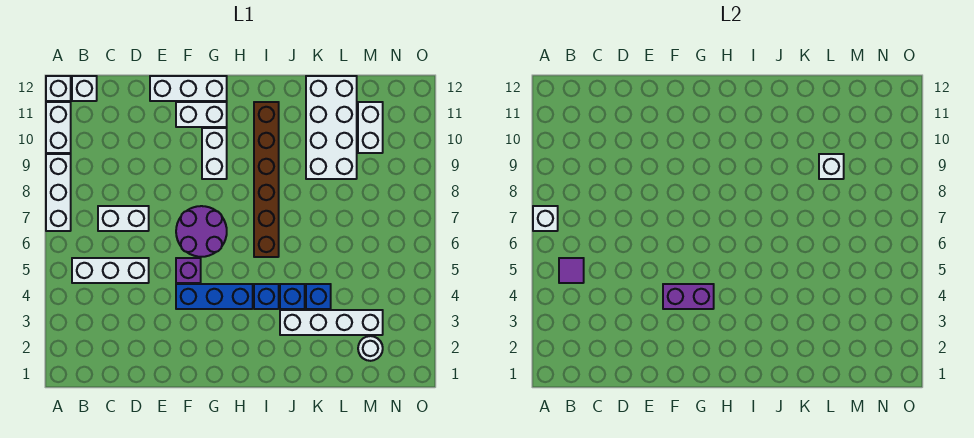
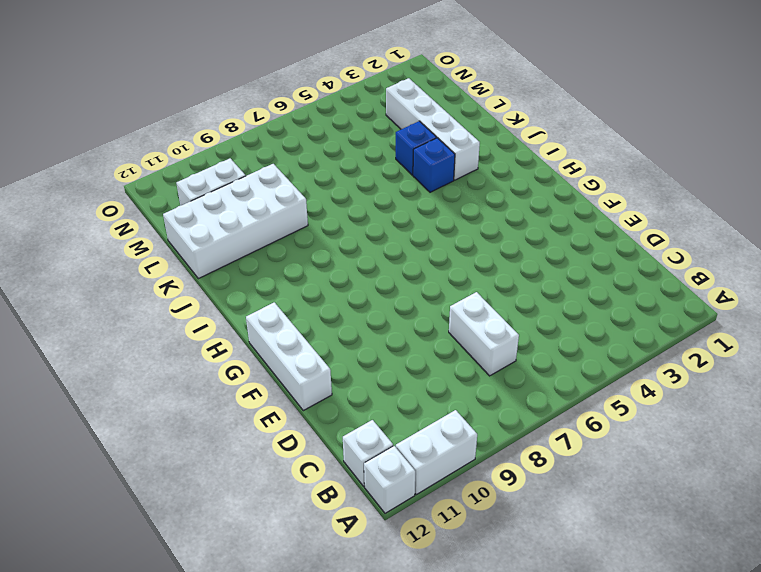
none -> white 1x3 brick [46,154,71,231]
none -> white 1x3 brick [72,258,149,283]
none -> blue 1x3 brick [176,284,253,309]

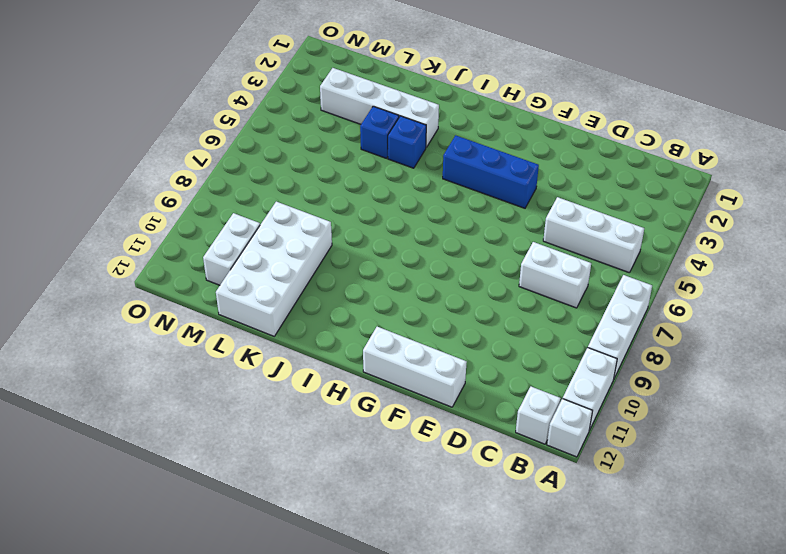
none -> purple 1x1 brick [176,258,201,283]
none -> purple 2x2 round brick [176,206,227,257]
none -> white 1x2 brick [176,102,227,127]

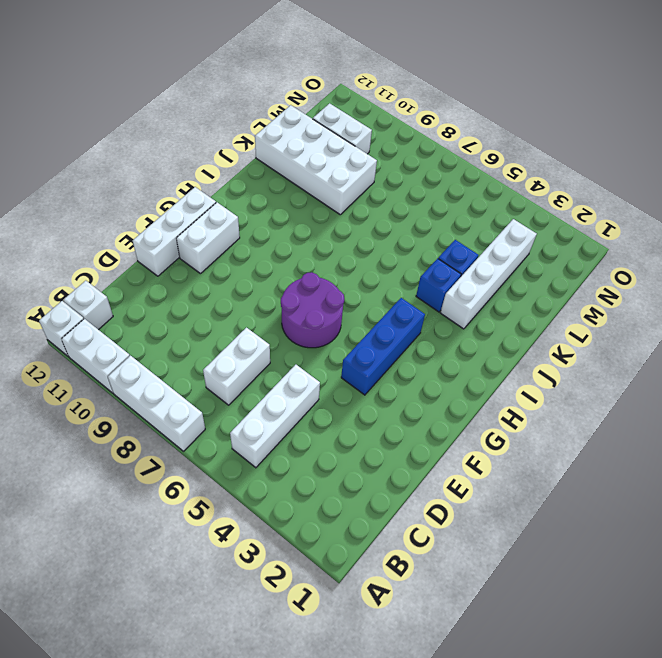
none -> purple 1x1 brick [176,258,201,283]
none -> white 1x2 brick [202,128,227,179]
none -> blue 1x1 brick [254,284,279,309]

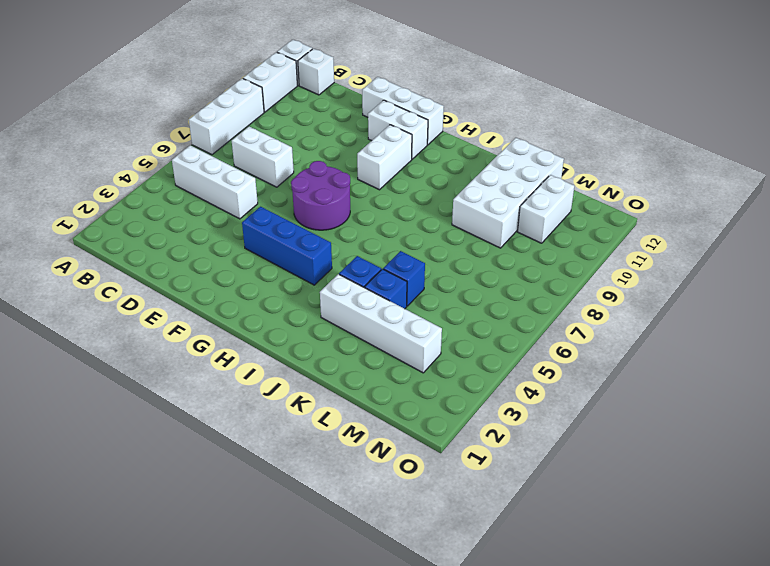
blue 1x1 brick [383,251,425,306] -> blue 1x1 brick moved to [254,284,279,309]
none -> purple 1x1 brick [176,258,201,283]
none -> brown 1x6 brick [254,102,279,257]
none -> white 1x1 round brick [358,336,383,361]

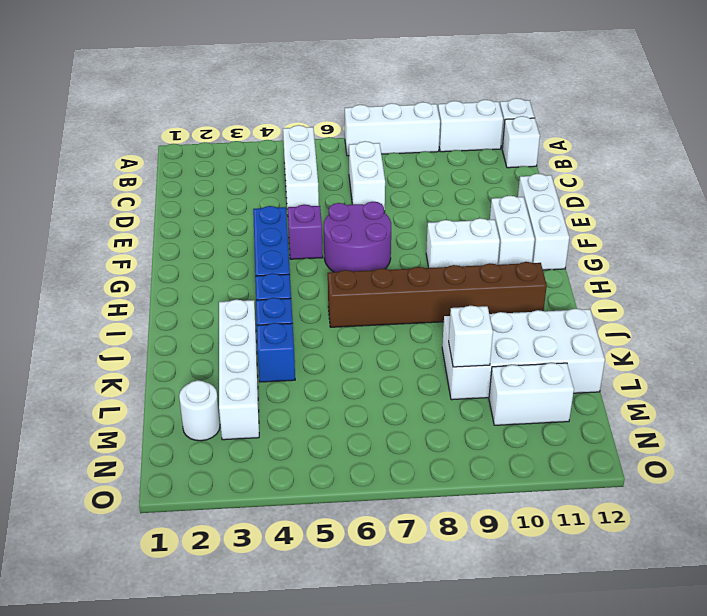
none -> white 1x1 brick [533,206,558,231]
none -> purple 1x1 tile [559,258,584,283]
none -> purple 1x2 brick [663,284,714,309]

